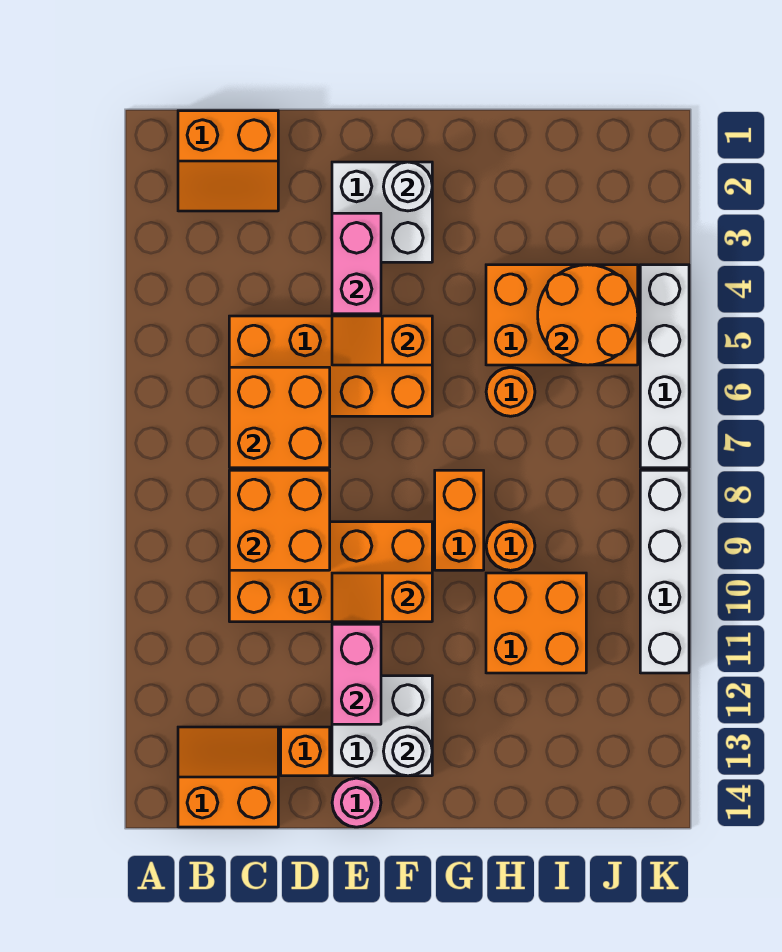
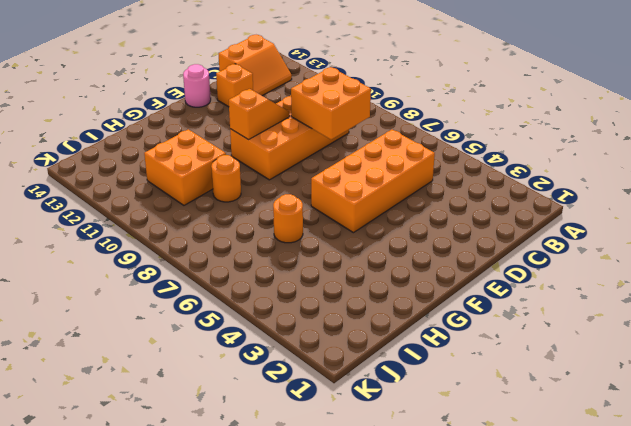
none -> orange 2x2 slope [178,111,278,211]
none -> white 2x2 brick [332,162,432,262]
none -> white 2x2 brick [332,676,432,776]

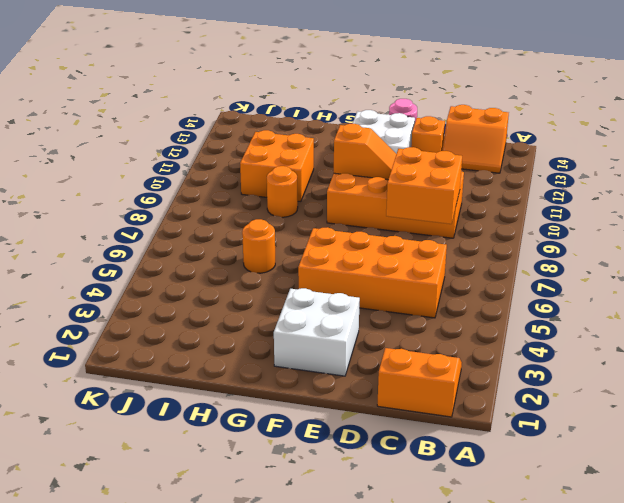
none -> orange 1x2 brick [435,470,484,570]
none -> orange 2x3 brick [486,265,638,365]
none -> white 1x4 brick [640,265,689,468]

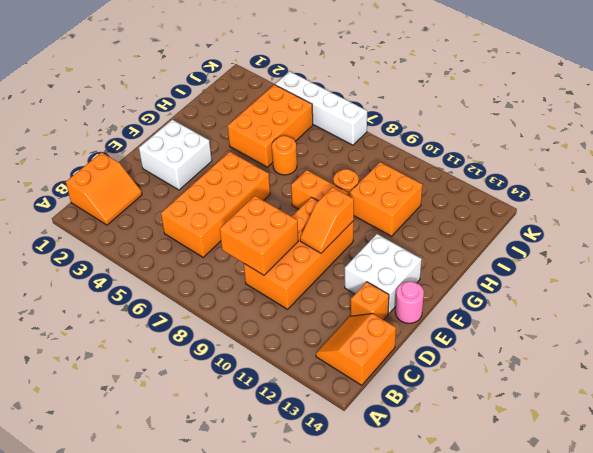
none -> white 1x4 brick [640,470,689,673]
none -> orange 2x2 brick [229,367,330,468]
none -> pink 1x2 brick [332,213,381,314]

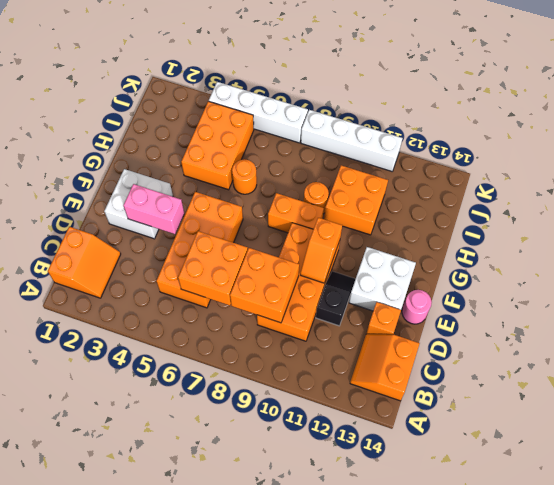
black 1x2 slope [316,271,355,326] -> none
none -> orange 1x2 slope [332,316,432,365]
none -> pink 1x2 brick [332,624,381,724]
none -> white 1x1 round brick [383,162,432,211]

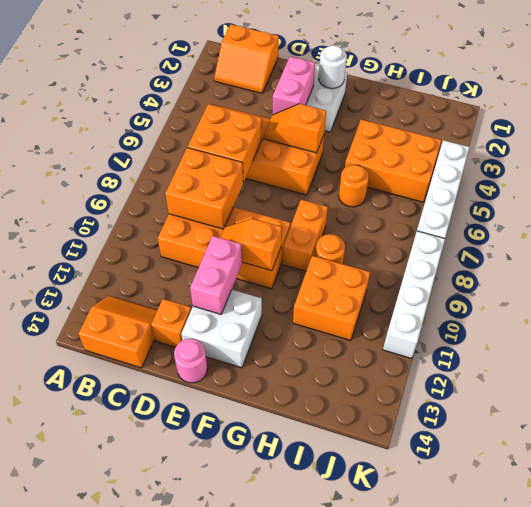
none -> white 1x1 round brick [383,727,432,776]
none -> orange 2x2 round brick [538,265,638,365]

